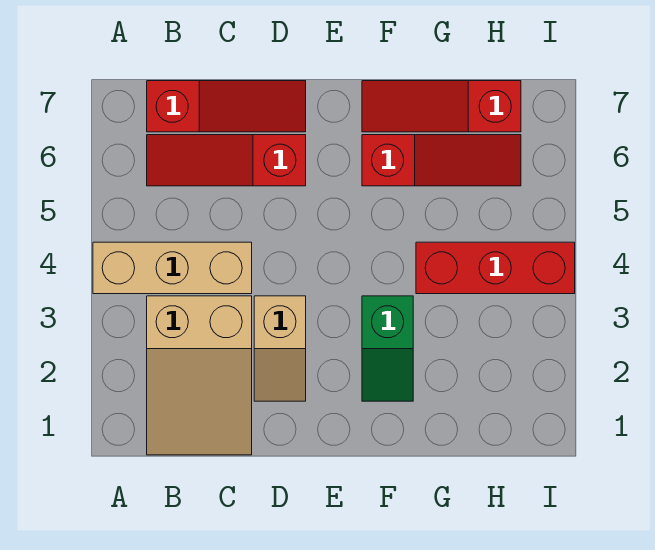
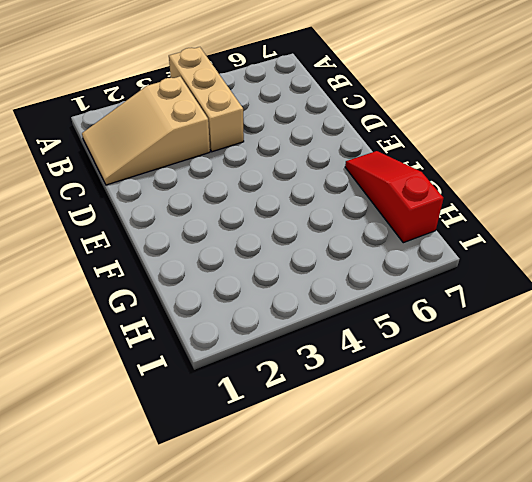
none -> red 1x3 slope [147,135,306,186]
none -> red 1x3 slope [147,81,306,132]

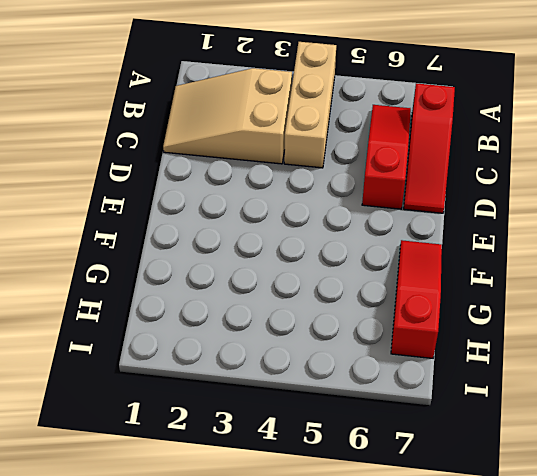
none -> tan 1x2 slope [254,296,306,401]
none -> green 1x2 slope [362,296,413,401]

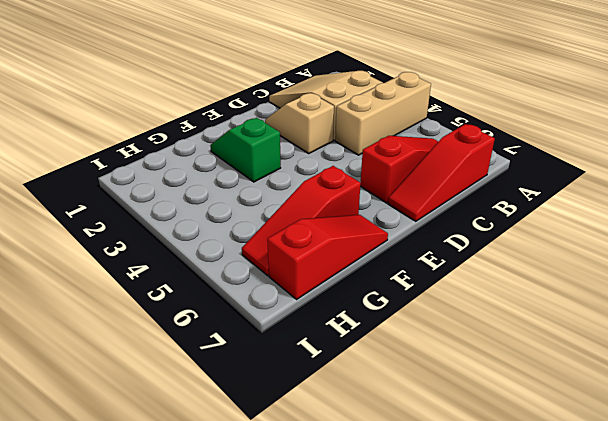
none -> red 1x3 brick [416,242,575,294]

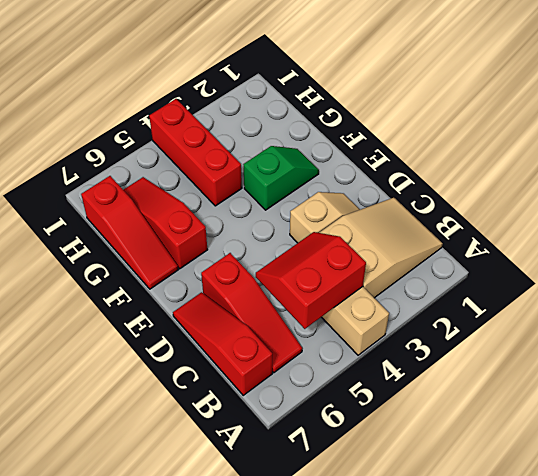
red 2x2 slope [256,232,366,329] -> none

